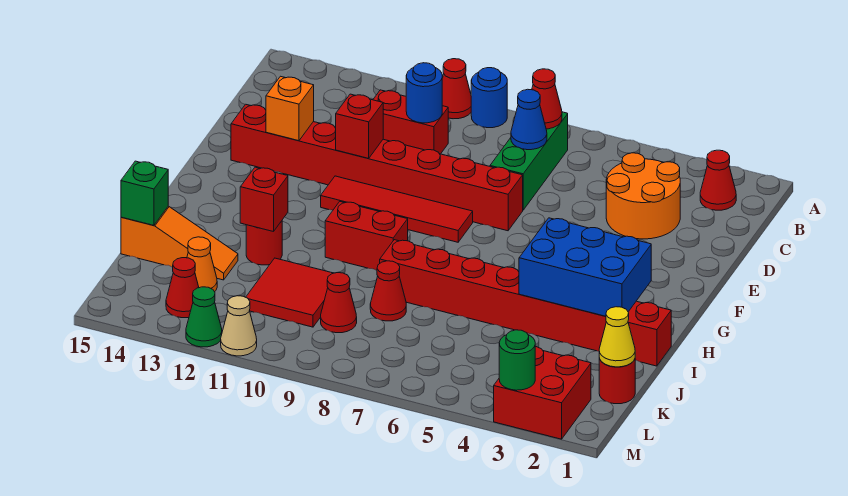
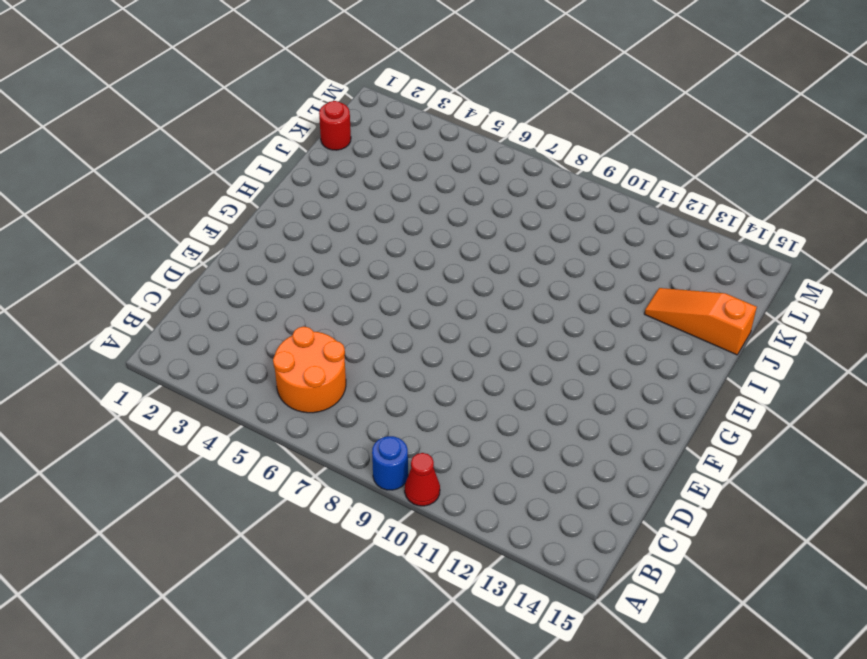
orange 2x2 round brick [273,327,346,413] -> orange 2x2 round brick moved to [606,153,680,239]
none -> red 1x1 cone [700,150,736,210]
none -> green 1x3 brick [490,112,568,210]
none -> red 1x2 brick [373,90,448,154]
none -> red 1x8 brick [231,104,523,231]

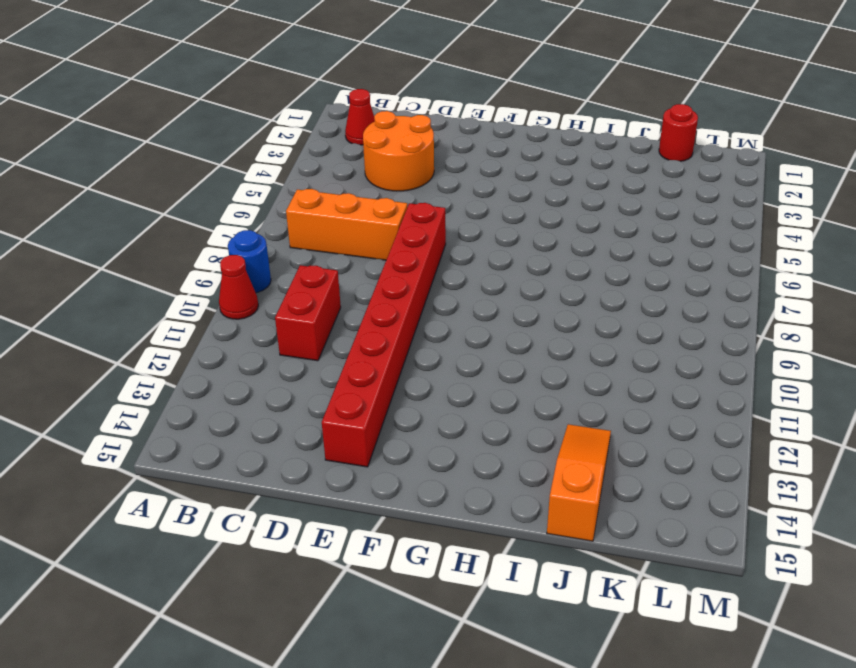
orange 1x3 brick [286,189,407,260] -> green 1x3 brick [490,112,568,210]
none -> red 1x4 tile [321,176,473,242]
none -> red 1x2 brick [325,202,408,270]
none -> red 1x8 brick [380,240,671,366]
none -> red 1x1 round brick [246,221,282,265]

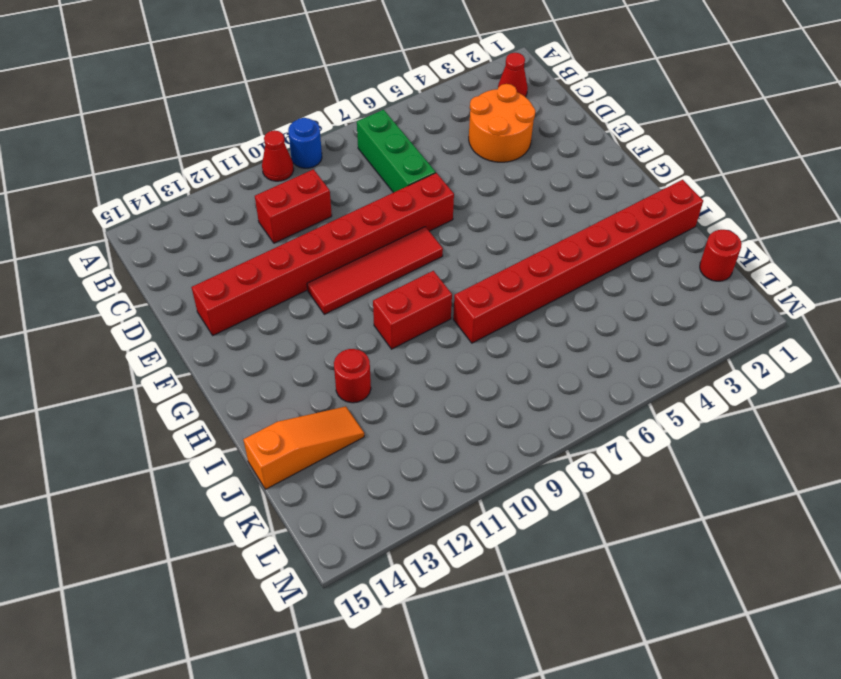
none -> red 1x1 cone [370,261,406,321]
none -> red 2x2 tile [246,258,333,327]
none -> red 1x1 cone [321,273,357,333]
none -> orange 1x1 cone [187,237,217,292]

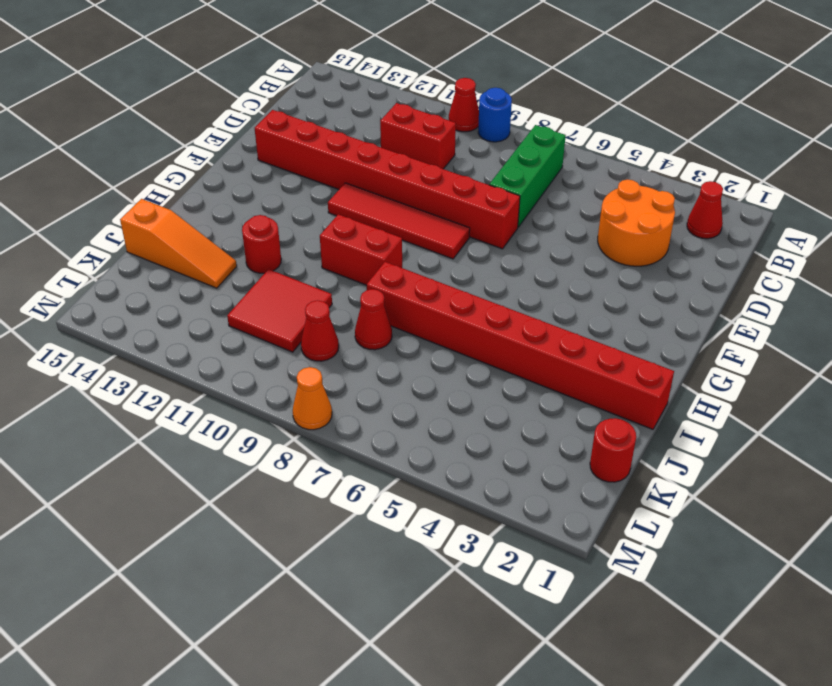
orange 1x1 cone [293,367,332,430] -> orange 1x1 cone moved to [187,237,217,292]
none -> red 2x2 brick [494,347,591,439]
none -> red 1x1 cone [166,258,199,318]
none -> tan 1x1 cone [221,296,257,356]
none -> green 1x1 cone [186,287,222,347]

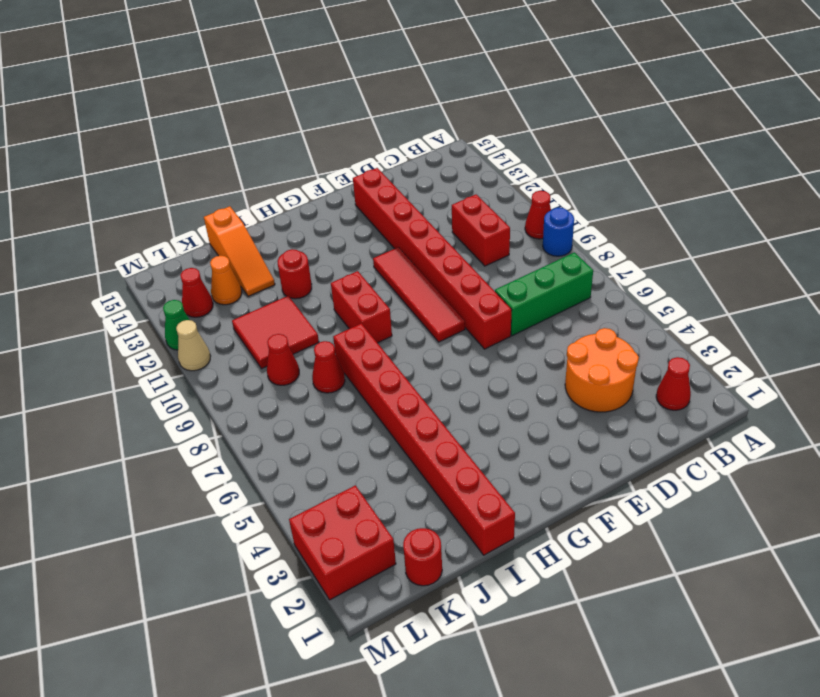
none -> red 1x1 cone [532,69,562,129]
none -> blue 1x1 cone [511,89,547,150]
none -> blue 1x1 round brick [406,63,442,123]
none -> red 1x1 brick [336,94,383,158]

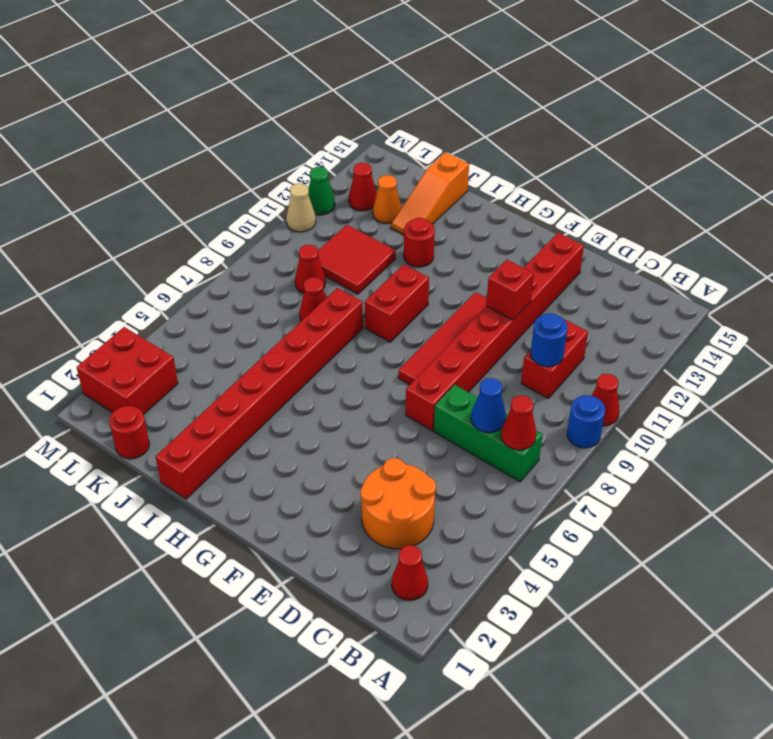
none -> orange 1x1 brick [266,76,314,141]
none -> blue 2x3 brick [519,218,651,316]
none -> red 1x1 brick [240,167,288,232]
none -> green 1x1 brick [121,161,168,225]

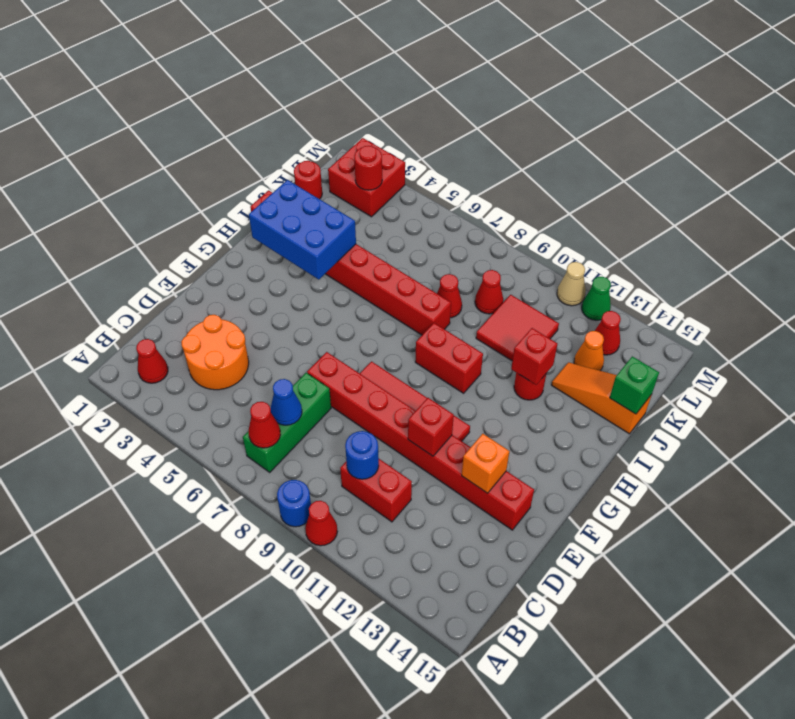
red 1x1 round brick [354,146,382,190] -> none
none -> yellow 1x1 cone [599,307,635,367]
none -> green 1x1 round brick [499,330,535,390]

